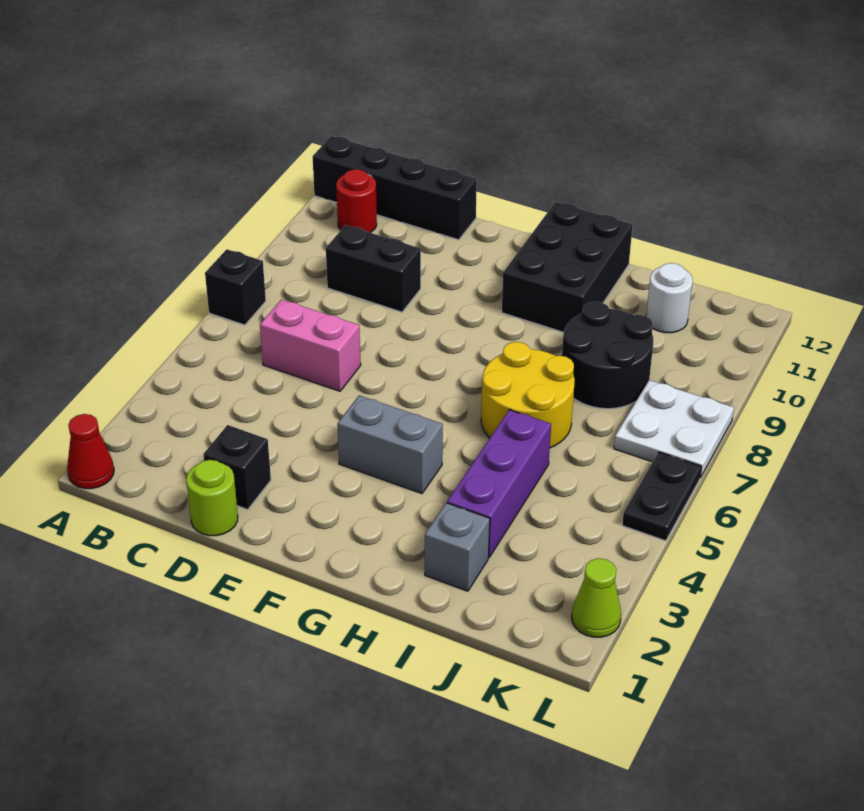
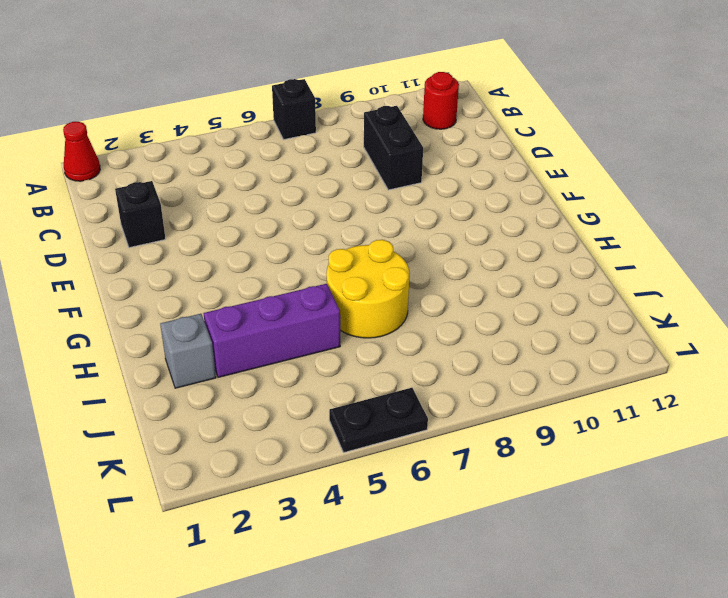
none -> black 1x4 brick [313,136,477,240]
none -> pink 1x2 brick [260,300,361,391]
none -> lime 1x1 round brick [186,460,238,536]

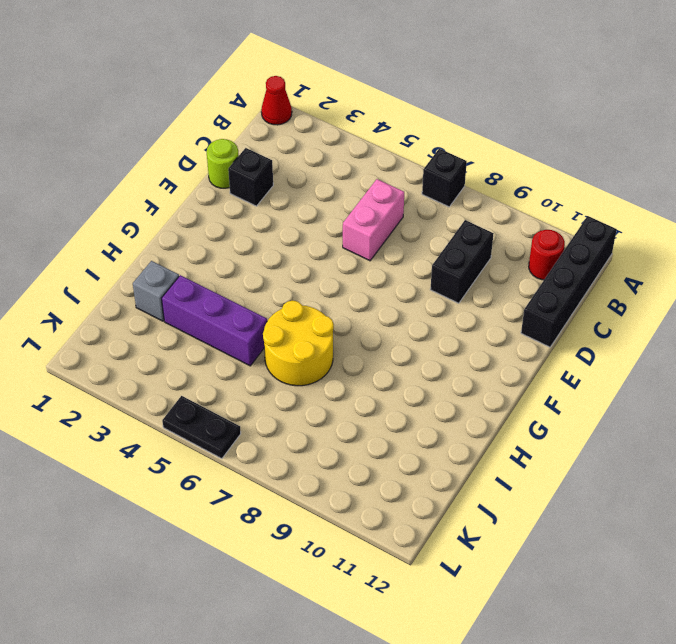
none -> grey 1x2 brick [337,395,443,494]
none -> black 2x3 brick [502,202,633,332]
none -> black 2x2 round brick [562,302,653,409]

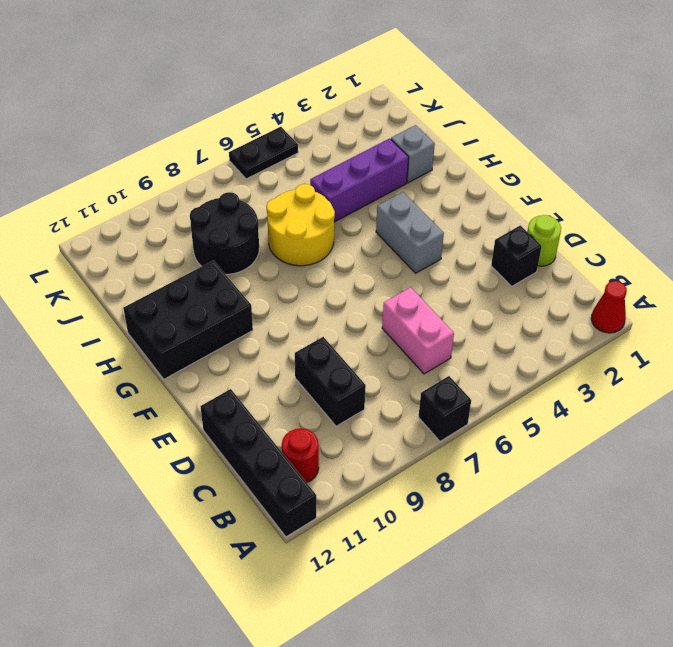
none -> white 1x1 round brick [646,263,693,333]
none -> white 2x2 plate [614,380,734,478]
none -> lime 1x1 cone [572,558,621,637]

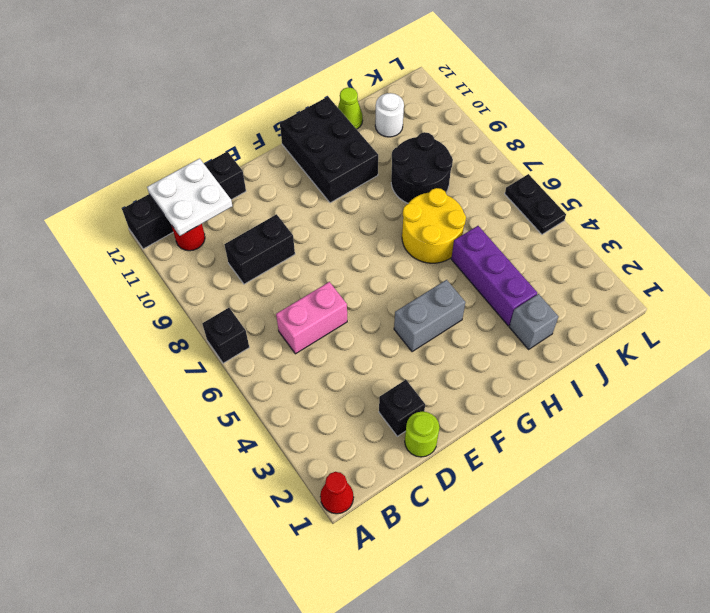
white 2x2 plate [147,159,232,236] -> white 2x2 plate moved to [614,380,734,478]
lime 1x1 cone [338,88,363,129] -> lime 1x1 cone moved to [572,558,621,637]

